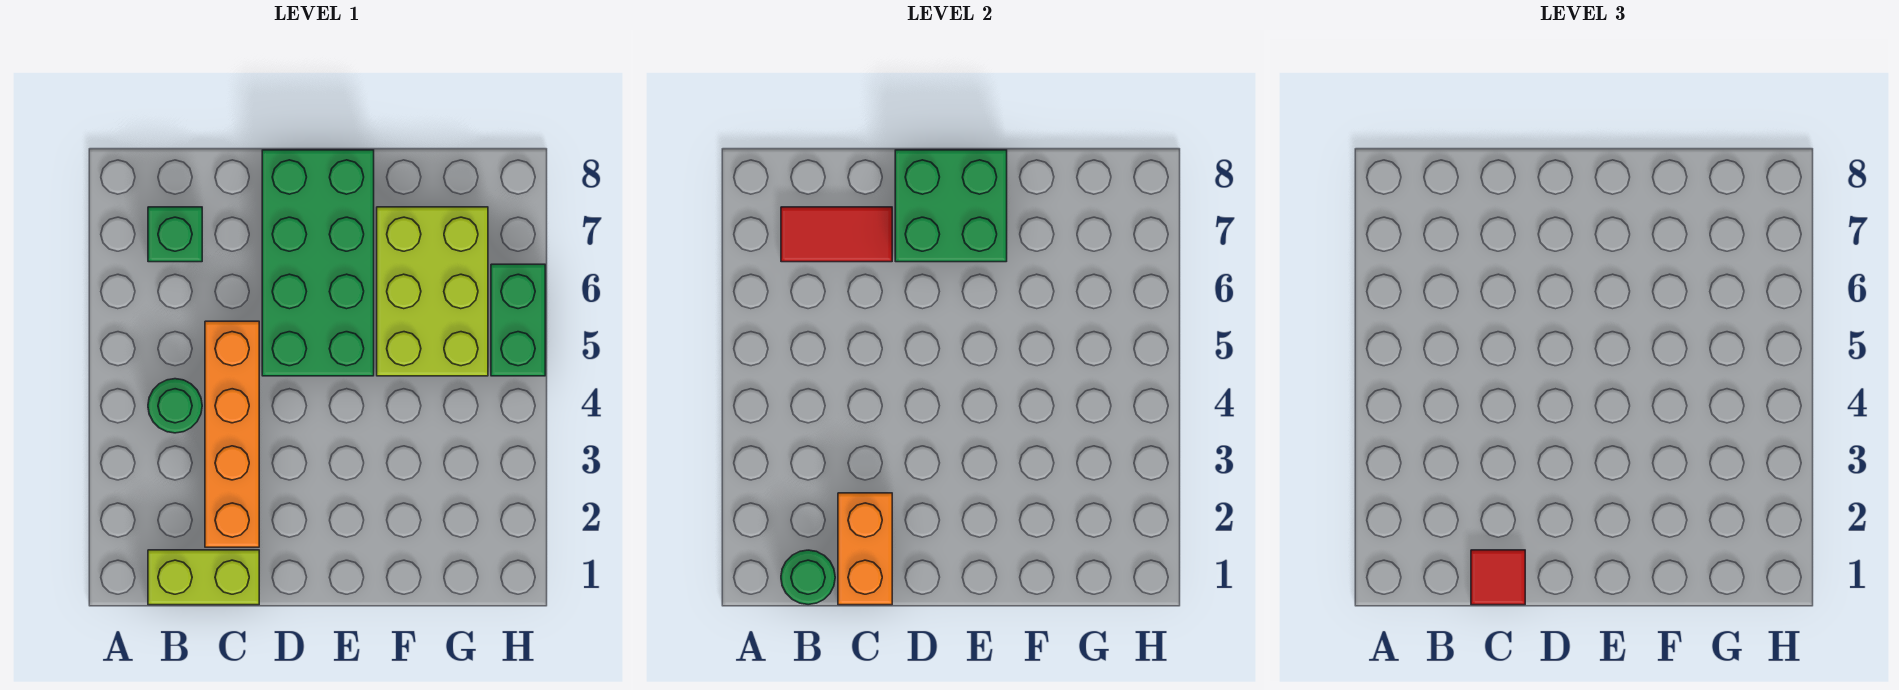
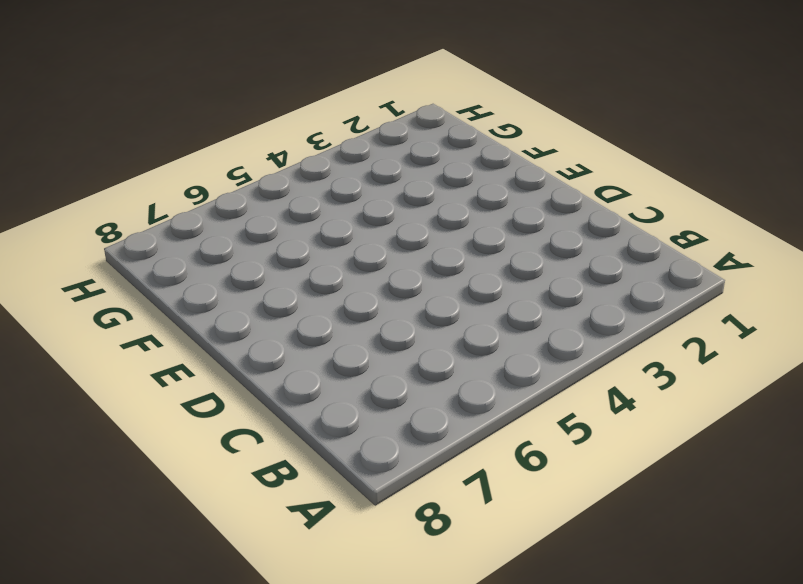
none -> lime 1x2 brick [148,550,259,605]
none -> green 1x1 round brick [148,379,202,433]
none -> green 1x1 brick [148,207,202,262]

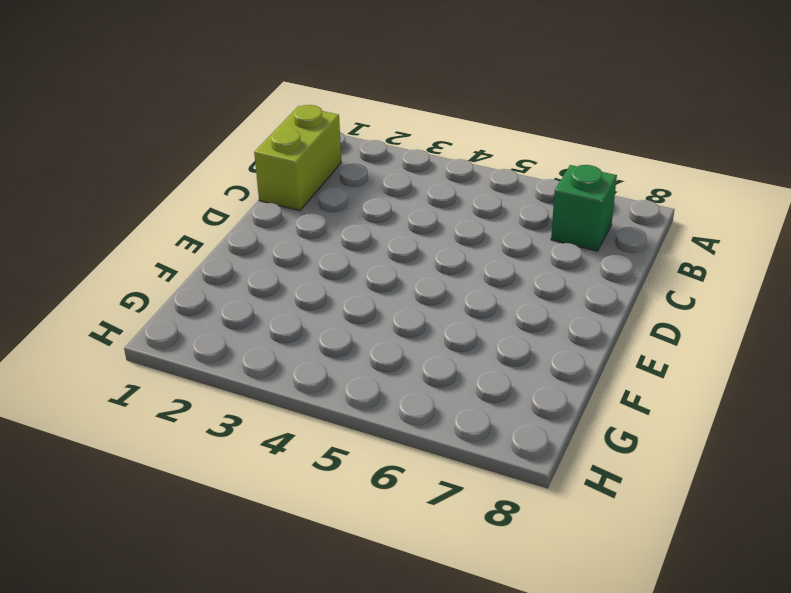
none -> green 1x1 round brick [148,379,202,433]
none -> orange 1x4 brick [205,321,259,547]
none -> green 2x4 brick [262,150,374,376]

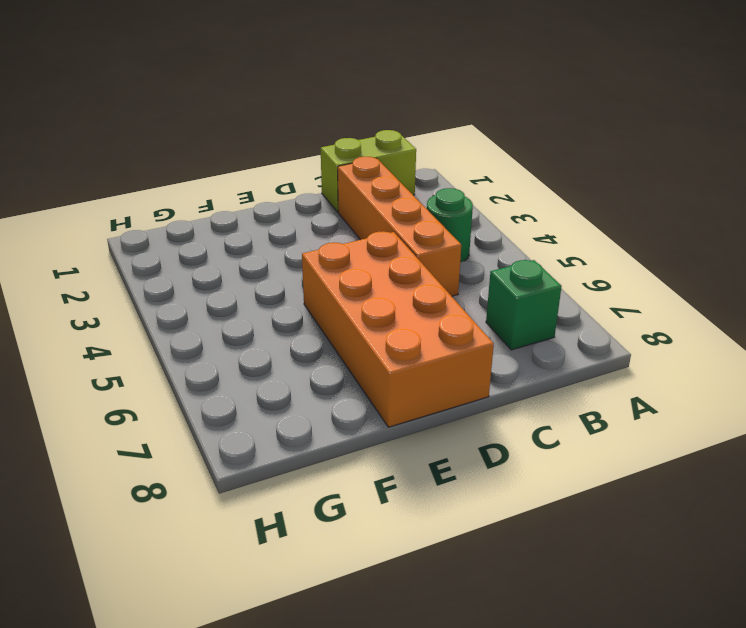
orange 2x4 brick [302,231,494,427] -> green 2x4 brick [262,150,374,376]
none -> lime 2x3 brick [377,207,488,376]
none -> green 1x2 brick [491,264,545,376]
none -> green 1x1 round brick [781,550,835,605]

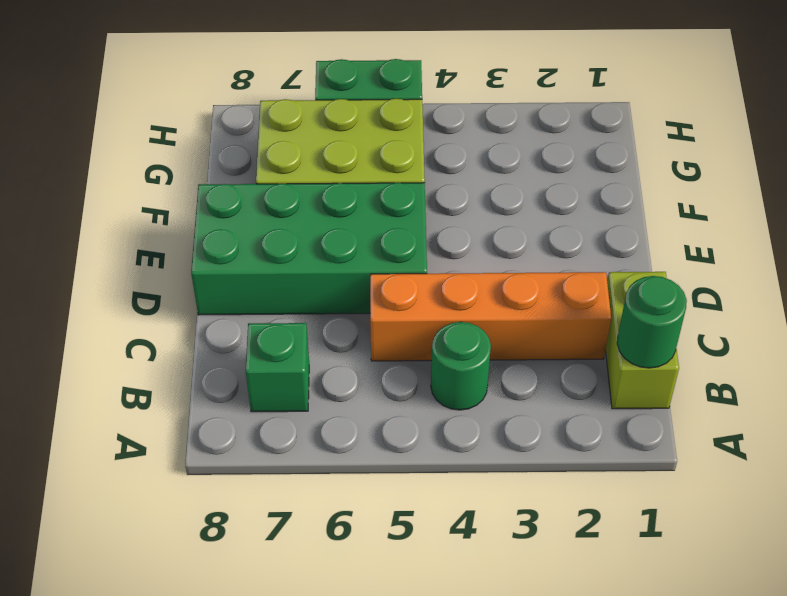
none -> red 1x2 tile [781,207,892,262]
none -> orange 1x2 brick [838,493,892,605]
none -> green 2x2 brick [895,150,1007,262]

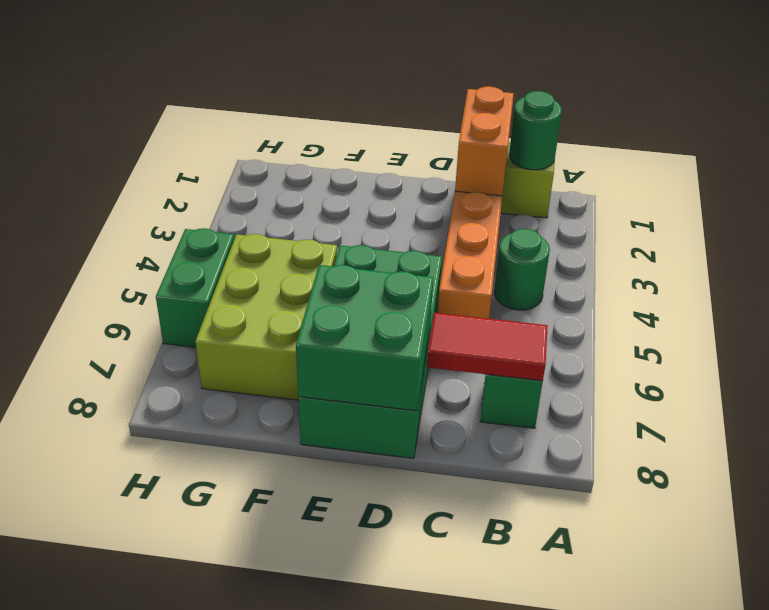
none -> red 1x1 tile [1471,550,1525,605]

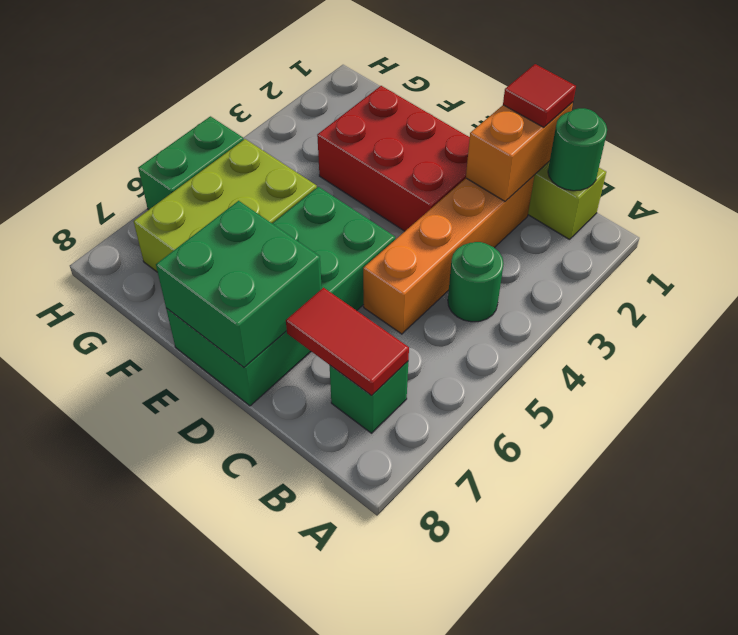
red 2x3 brick [317,86,470,231] -> none

